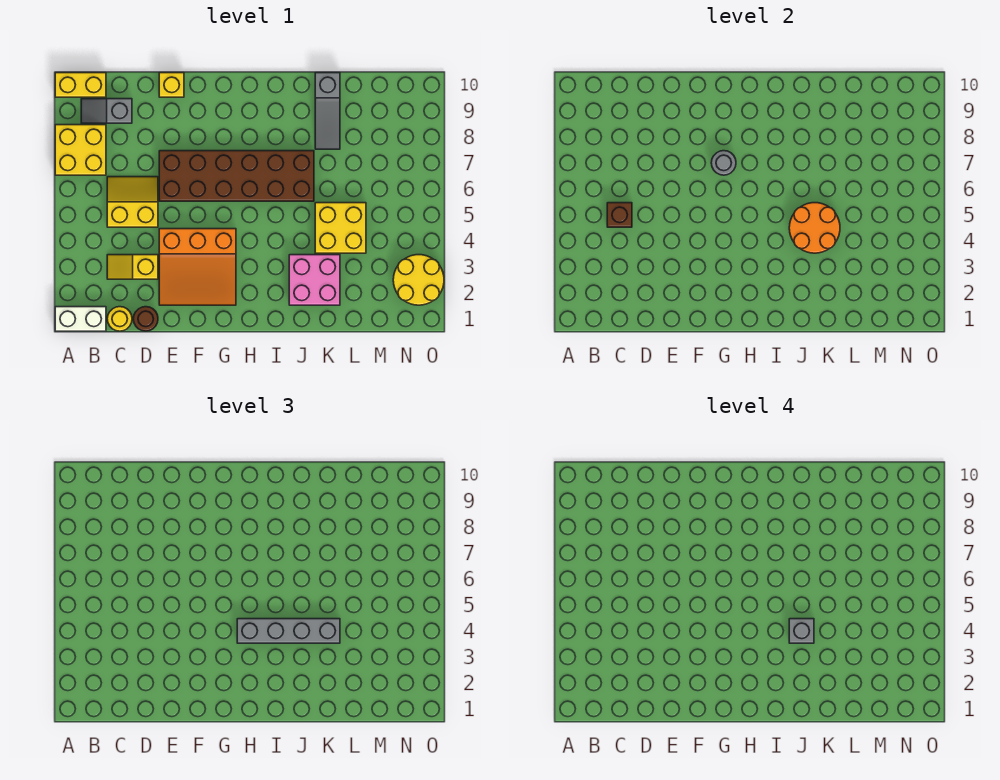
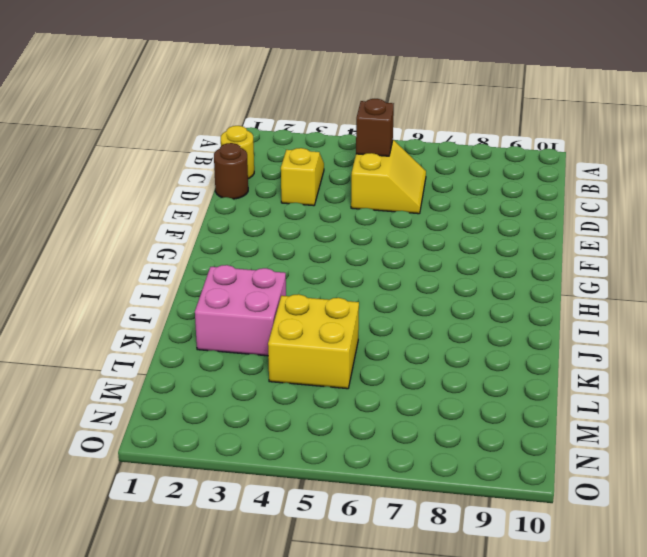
none -> white 1x2 brick [55,307,106,331]
none -> yellow 2x2 brick [55,125,106,175]
none -> yellow 1x2 brick [55,73,106,97]

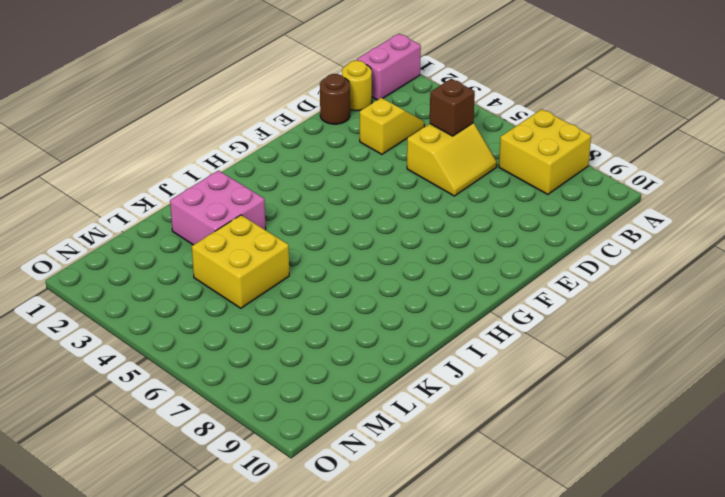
pink 1x2 brick [357,34,421,100] -> white 1x2 brick [55,307,106,331]
none -> yellow 1x2 brick [55,73,106,97]
none -> grey 1x2 slope [81,99,132,123]
none -> orange 3x3 slope [159,229,236,305]

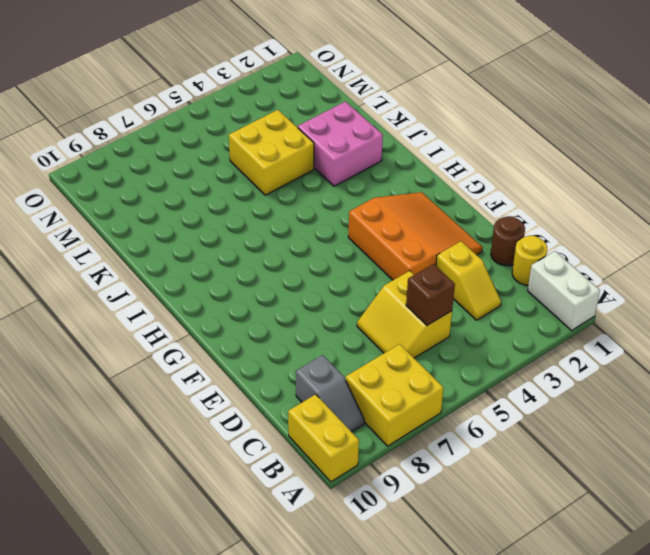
none -> brown 2x6 brick [159,151,314,201]
none -> yellow 1x1 brick [159,73,184,97]
none -> grey 1x3 slope [315,73,340,149]

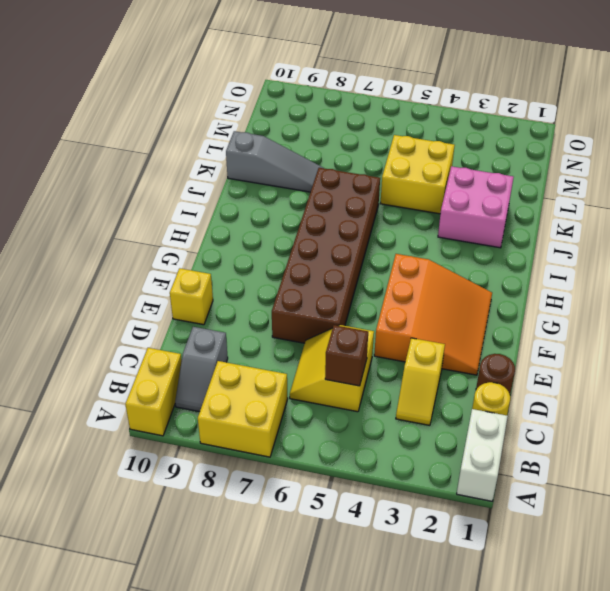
none -> yellow 2x2 round brick [393,255,444,305]
none -> grey 1x1 round brick [711,151,736,175]
none -> orange 2x2 round brick [789,203,840,253]

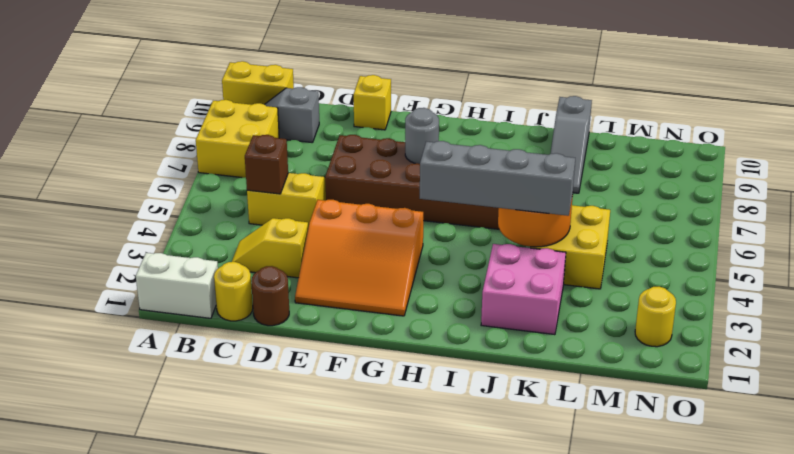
yellow 1x1 round brick [635,287,676,347] -> yellow 2x2 round brick [393,255,444,305]
none -> grey 1x1 brick [789,619,814,643]

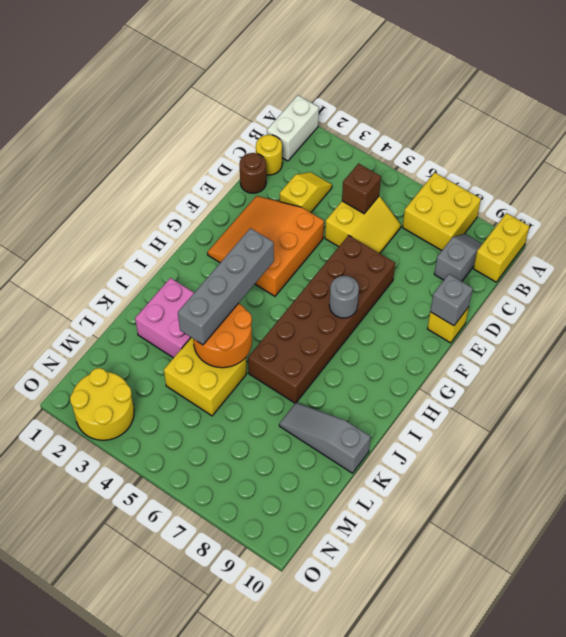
grey 1x1 brick [430,274,473,326] -> grey 1x1 brick moved to [789,619,814,643]

